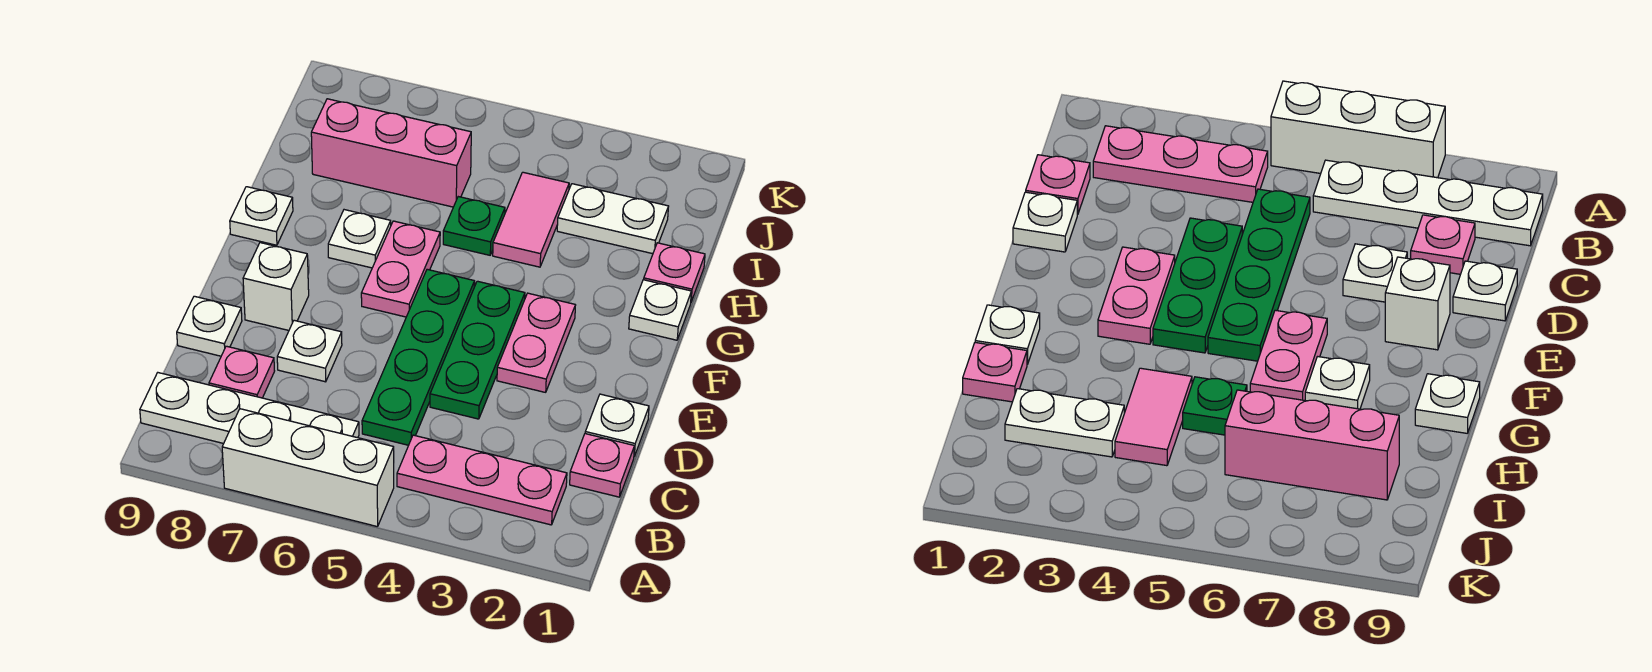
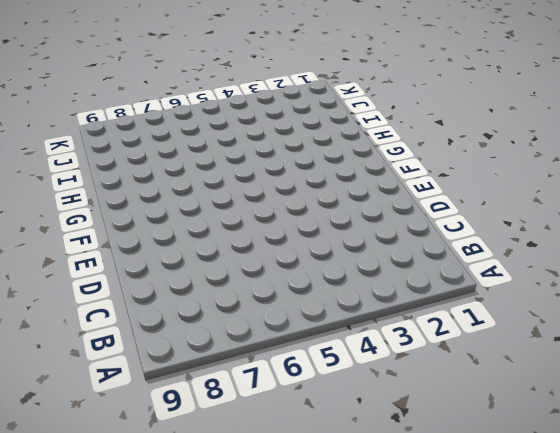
none -> white 1x3 brick [222,409,394,527]
none -> pink 1x3 plate [397,435,567,525]
none -> white 1x4 plate [140,373,359,444]

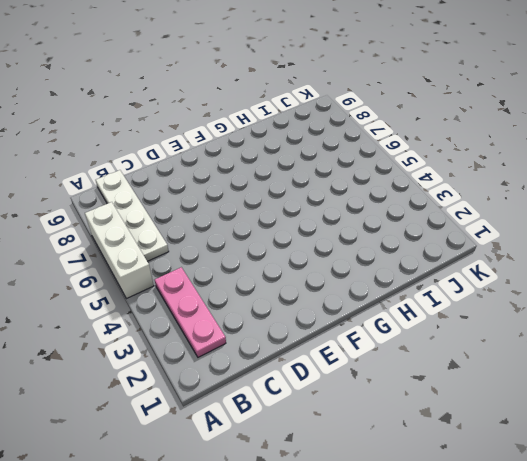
none -> pink 1x1 plate [570,434,634,497]
none -> green 1x4 plate [362,269,475,445]
none -> pink 1x1 plate [209,346,274,398]

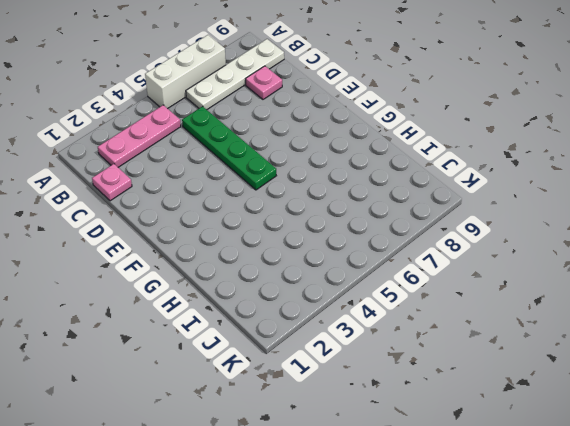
none -> white 1x1 plate [585,394,649,456]
none -> green 1x3 plate [430,281,525,419]
none -> white 1x1 plate [277,320,342,382]

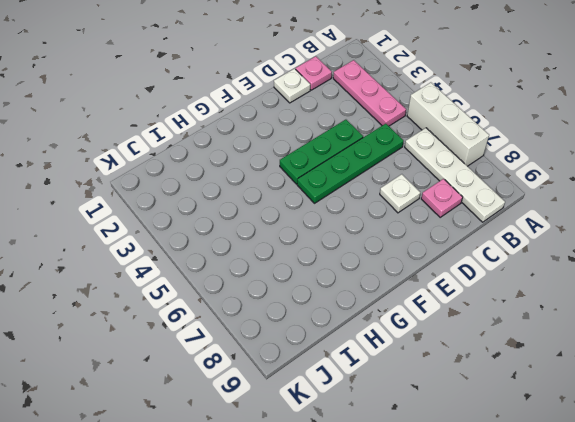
none -> white 1x1 plate [177,296,242,356]
none -> pink 1x2 plate [497,293,575,392]
none -> white 1x1 brick [243,243,309,330]

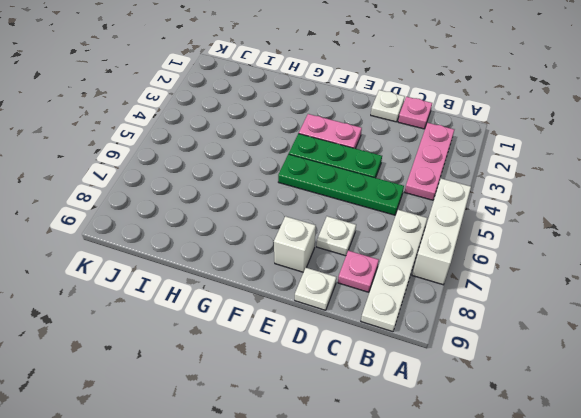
none -> pink 1x2 plate [361,221,440,317]
none -> white 1x1 plate [629,280,691,340]
none -> white 1x1 plate [328,210,391,268]

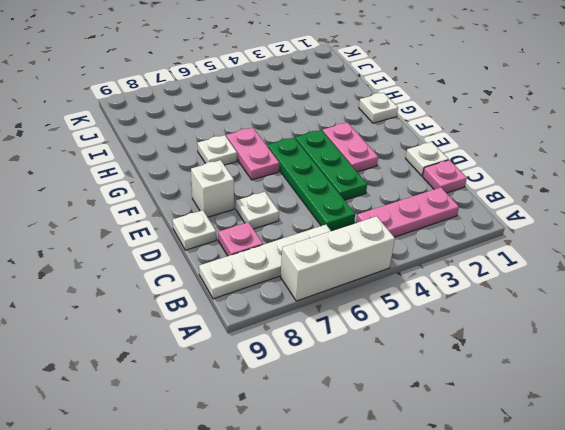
none -> white 1x1 plate [230,187,293,245]
none -> pink 1x1 plate [644,243,705,301]
none -> pink 1x2 tile [493,172,569,267]

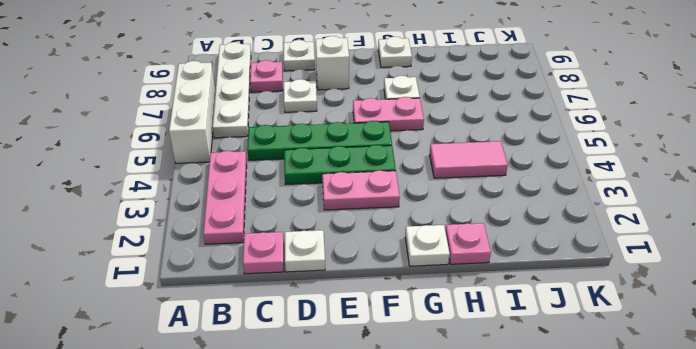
none -> green 1x1 plate [443,197,505,255]
none -> white 1x2 plate [557,184,669,254]
none -> pink 1x3 brick [311,99,471,207]

